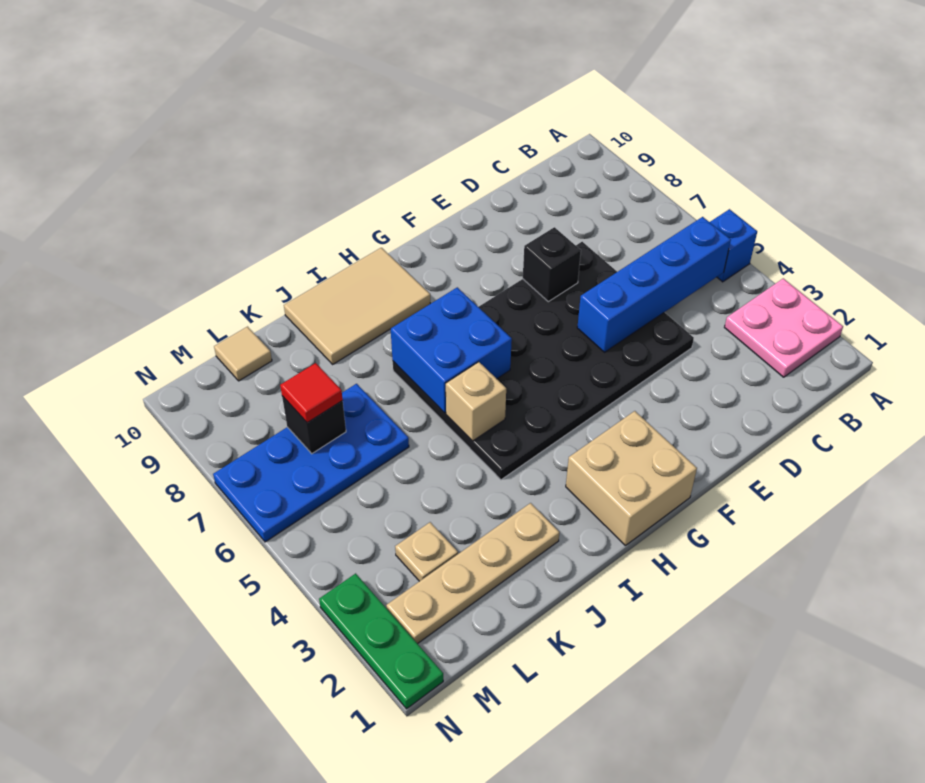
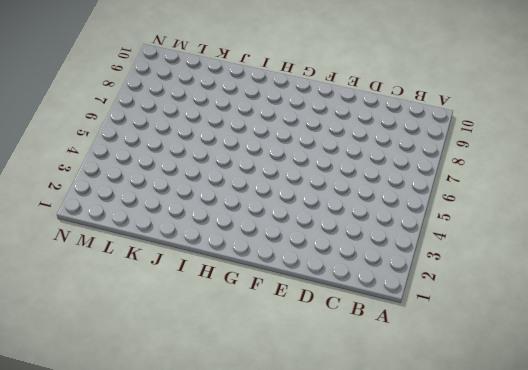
none -> pink 2x2 plate [724,278,843,377]
none -> blue 1x1 brick [710,209,757,282]
none -> black 4x6 plate [393,242,694,480]

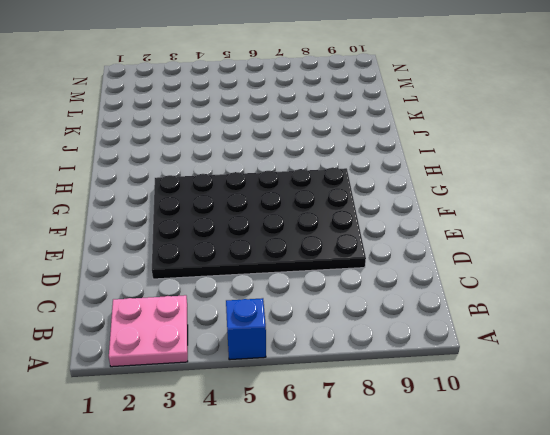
black 4x6 plate [152,167,366,279] -> black 4x6 plate turned to [393,242,694,480]
none -> tan 2x2 brick [566,411,697,546]
none -> tan 2x3 tile [284,248,430,364]
none -> tan 1x4 plate [386,503,559,644]

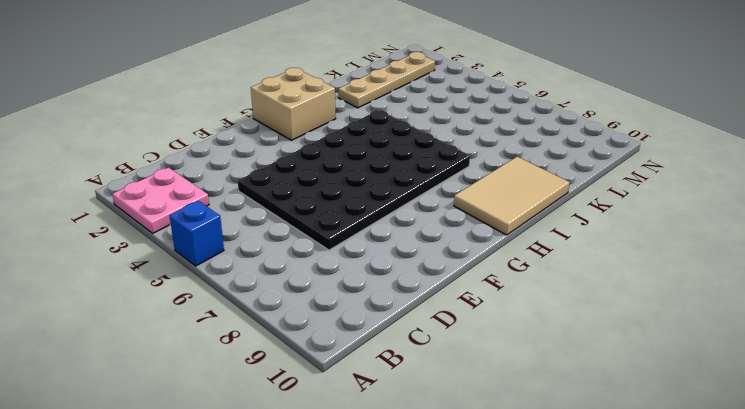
none -> blue 2x4 plate [213,384,409,542]
none -> tan 1x1 plate [395,522,458,581]
none -> tan 1x1 tile [214,327,272,381]

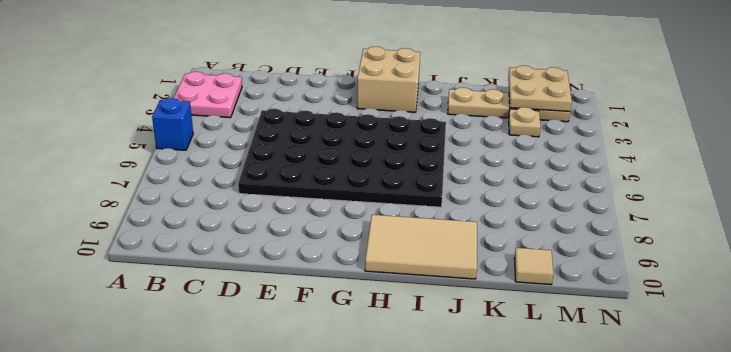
tan 2x2 plate [508,65,572,111] -> none
none -> blue 2x4 plate [213,384,409,542]
none -> green 1x3 plate [319,573,443,709]
none -> blue 1x4 brick [577,217,731,352]

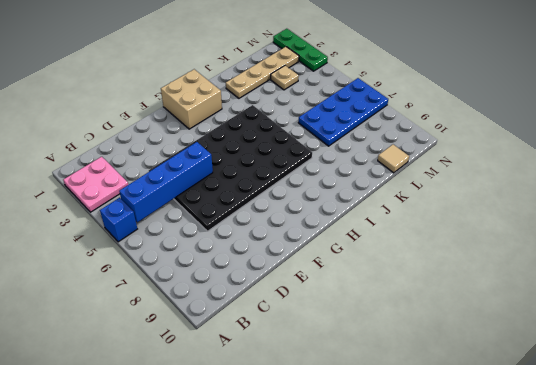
none -> tan 2x3 tile [284,248,430,364]
none -> black 1x1 brick [523,227,581,302]
none -> blue 2x2 brick [391,287,512,413]

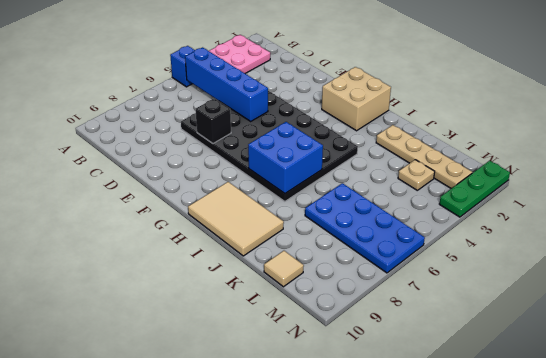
none -> tan 1x1 brick [446,362,506,441]
none -> black 1x1 brick [282,396,346,454]
none -> red 1x1 tile [280,363,343,423]

